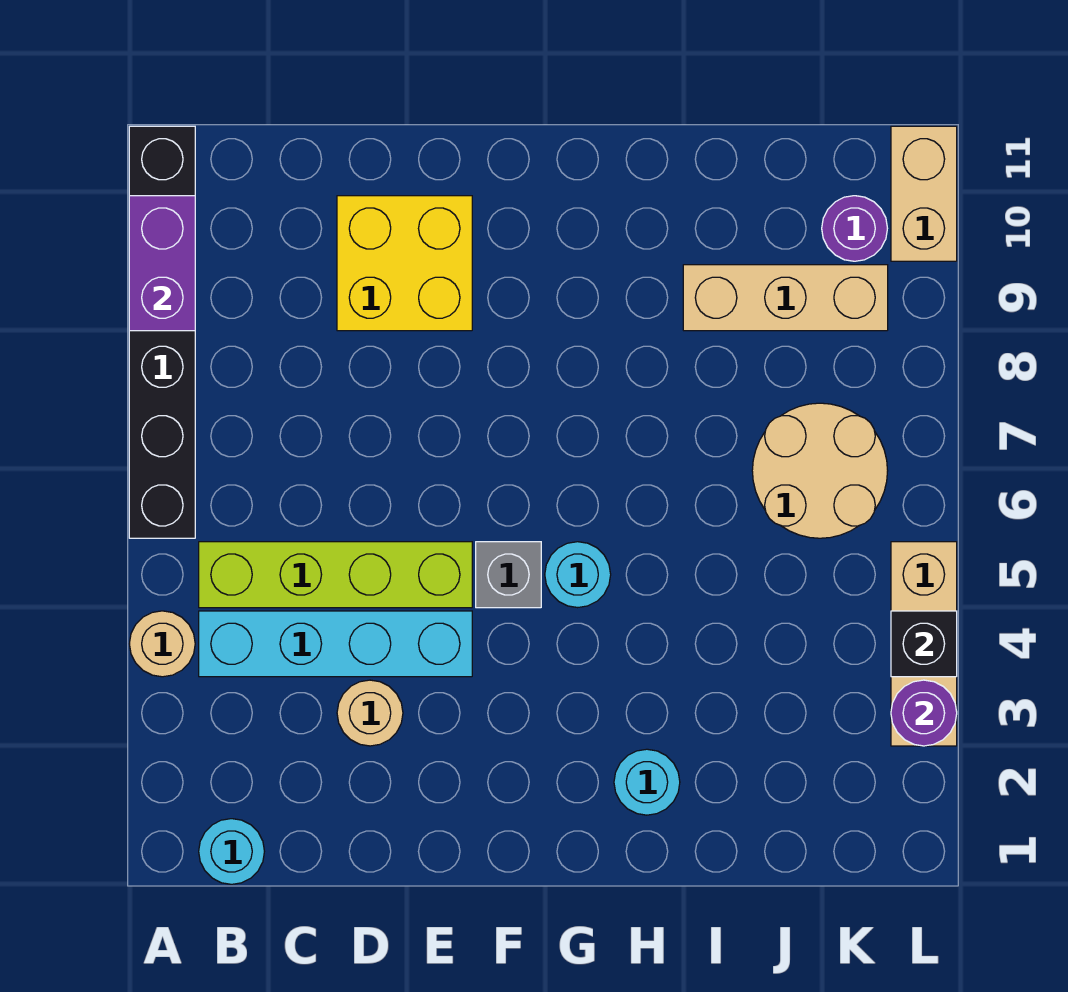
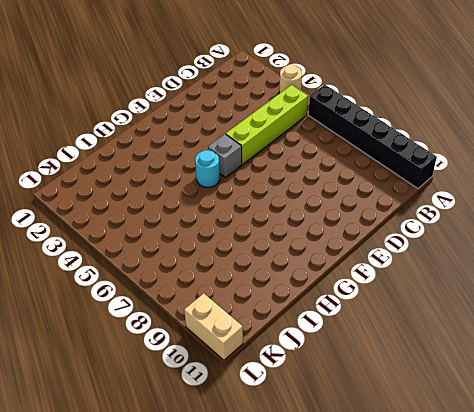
none -> cyan 1x1 round brick [199,819,264,884]
none -> cyan 1x4 brick [199,611,472,677]
none -> tan 1x1 round brick [337,680,403,746]

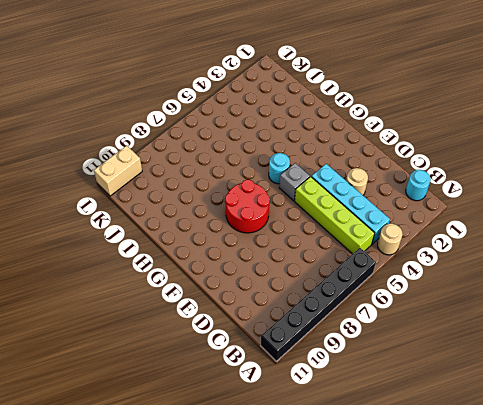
red 2x2 round brick [225,180,270,233] -> none
none -> yellow 2x2 brick [337,196,472,331]
none -> cyan 1x1 round brick [614,749,680,815]
none -> tan 1x3 brick [683,265,888,331]

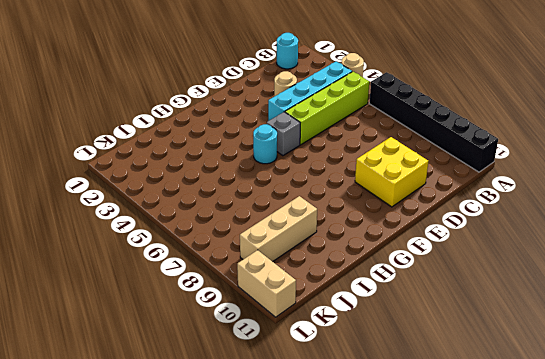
none -> cyan 1x1 round brick [614,749,680,815]
none -> tan 2x2 round brick [752,403,888,538]
none -> purple 1x1 round brick [822,196,887,261]

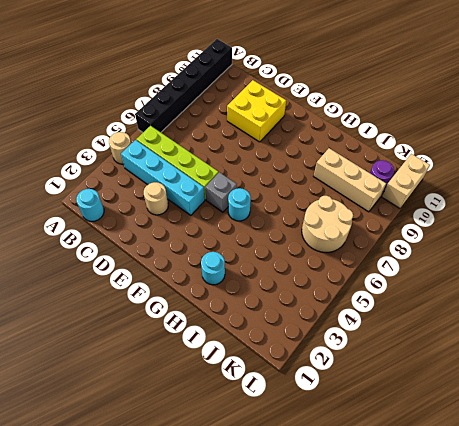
none -> tan 1x3 brick [891,542,957,746]
none -> purple 1x2 brick [129,196,195,331]
none -> purple 1x1 round brick [891,680,957,746]

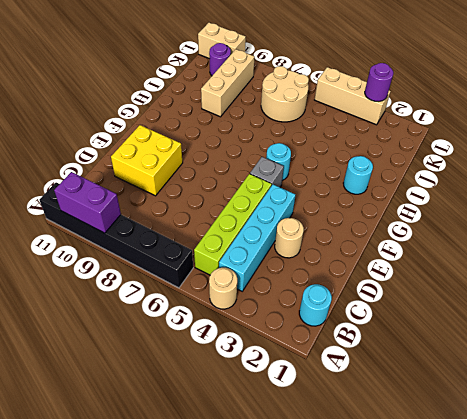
none -> black 1x1 brick [891,611,957,677]

